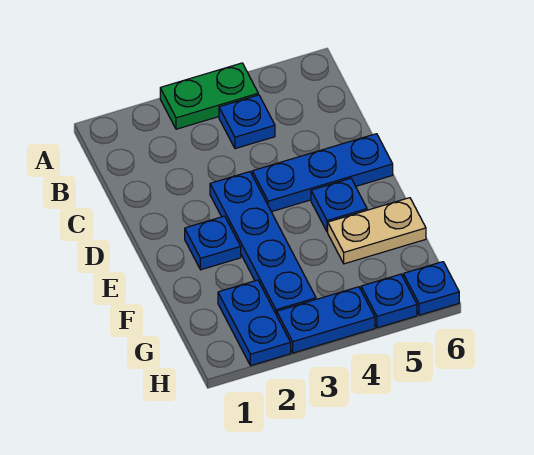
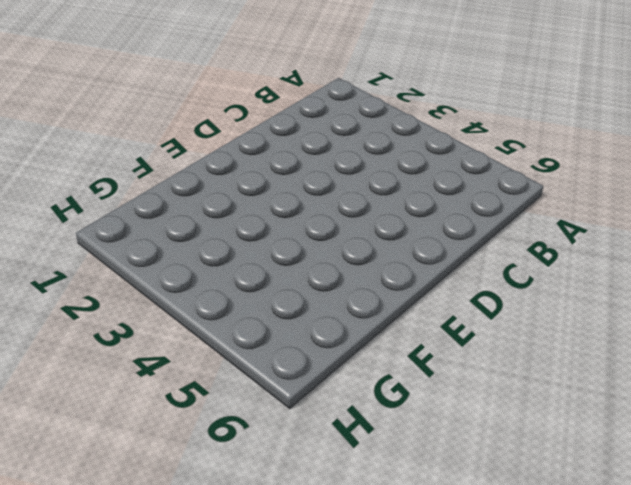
none -> green 1x2 plate [160,63,258,129]
none -> blue 1x1 plate [219,95,275,149]

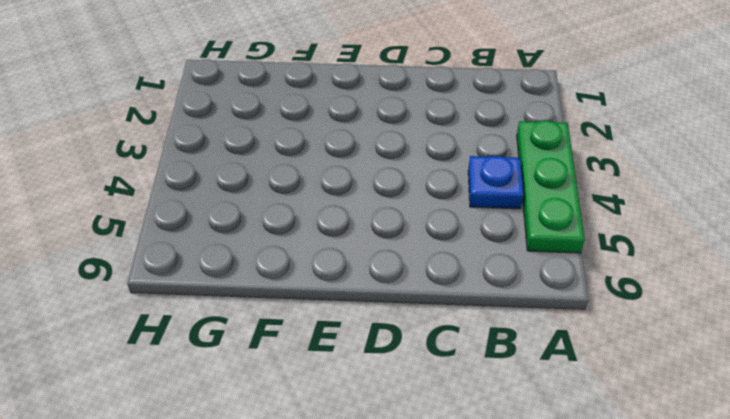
green 1x3 plate [517,120,585,253] -> green 1x2 plate [160,63,258,129]
none -> blue 1x4 plate [210,172,316,315]
none -> blue 1x3 plate [252,134,393,212]

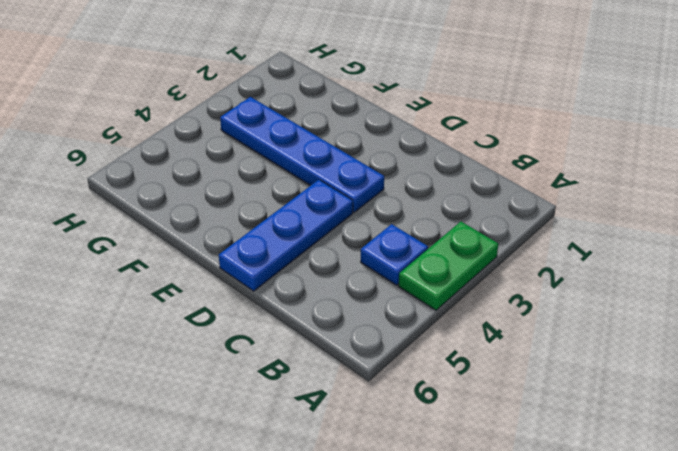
none -> blue 1x1 plate [185,216,241,270]
none -> blue 1x1 plate [311,178,367,232]

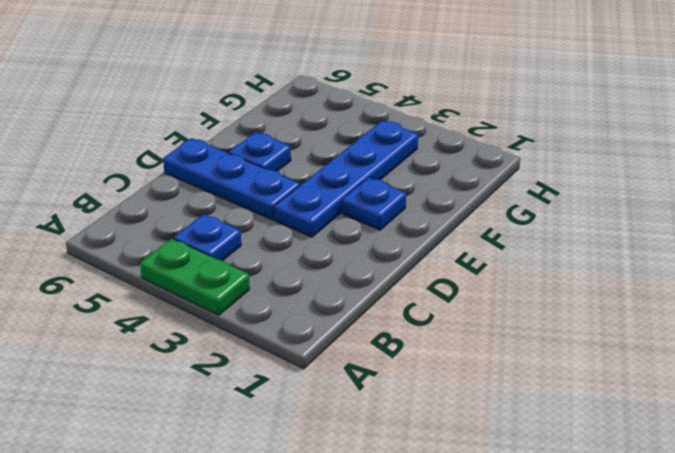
none -> tan 1x2 plate [328,198,426,264]
none -> blue 1x2 plate [218,280,291,366]

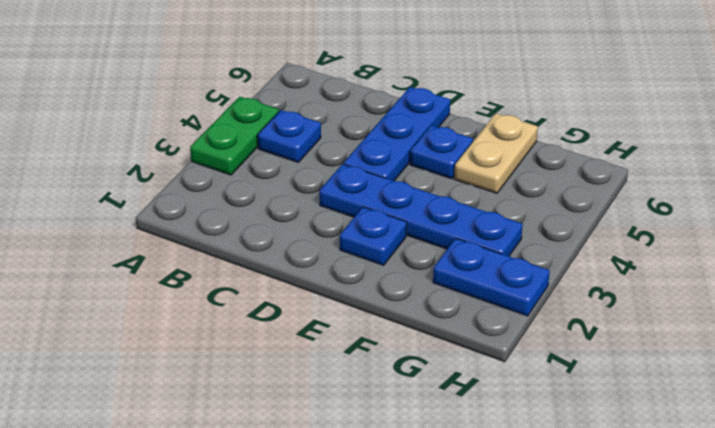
none -> blue 1x2 plate [277,287,375,353]
none -> blue 1x1 plate [361,274,417,328]

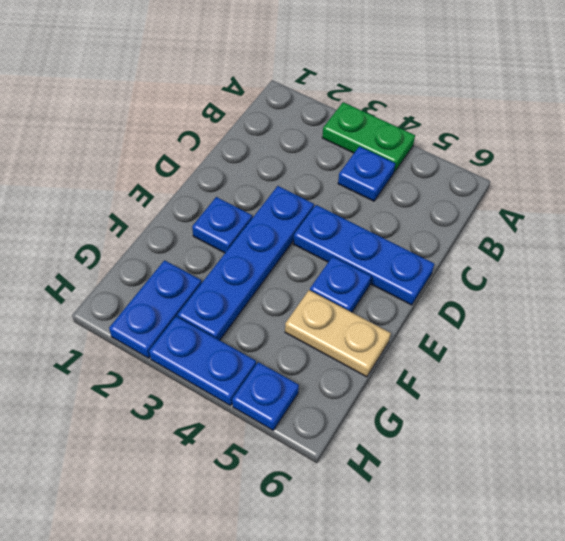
none -> blue 1x1 plate [403,262,459,315]

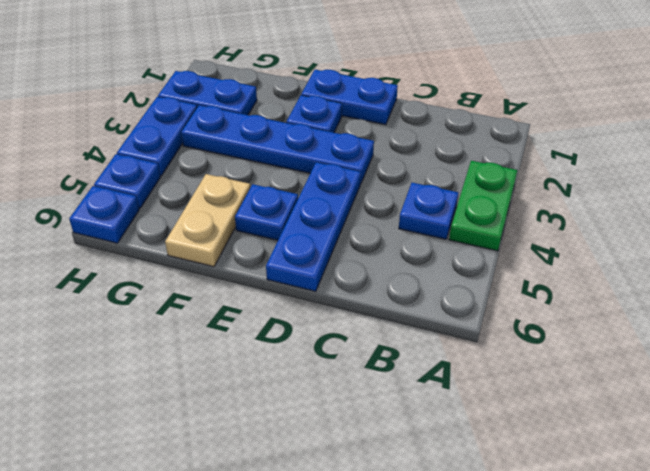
blue 1x2 plate [301,70,398,125] -> none

